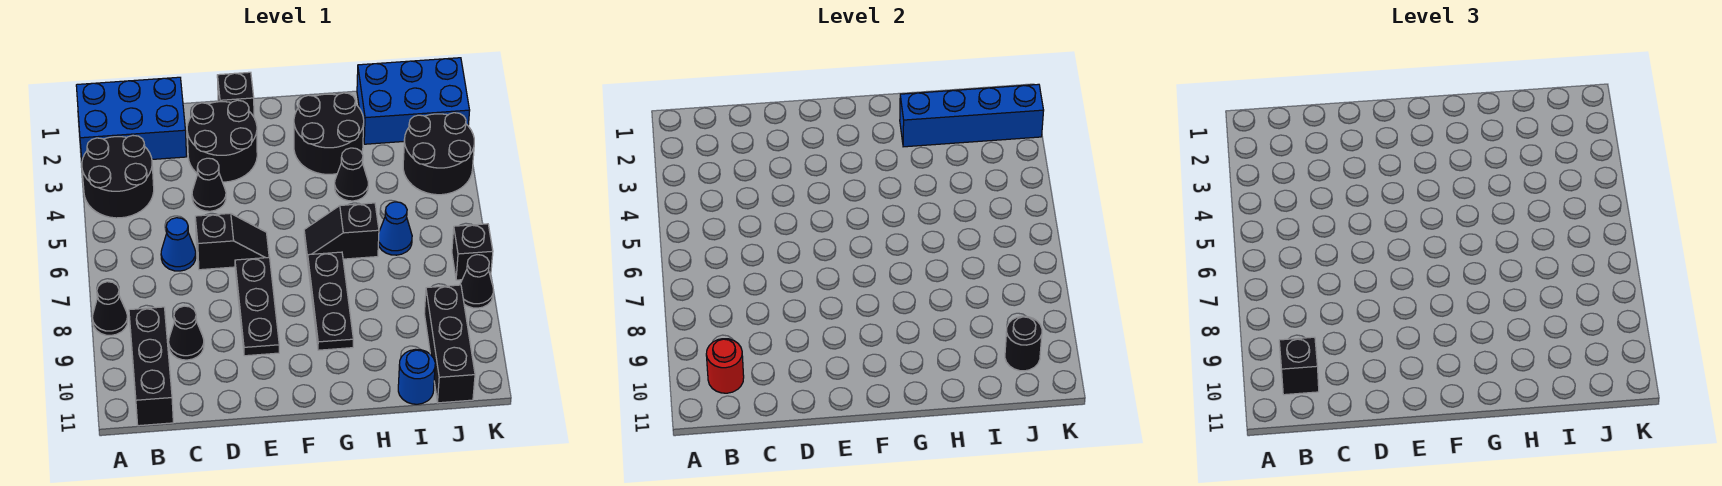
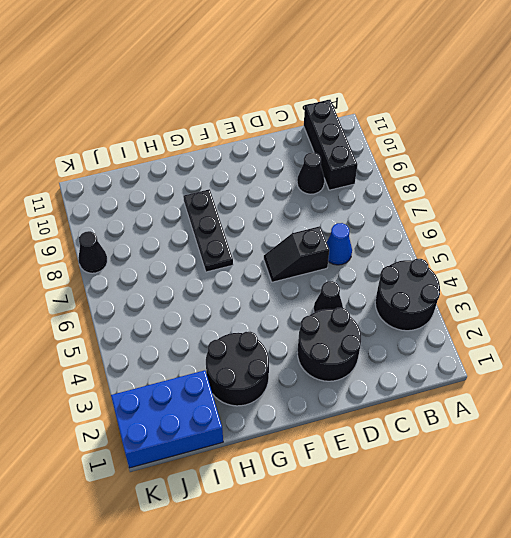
none -> blue 2x3 brick [76,77,187,160]
none -> black 1x1 cone [92,282,128,335]
none -> black 1x1 brick [217,72,254,117]

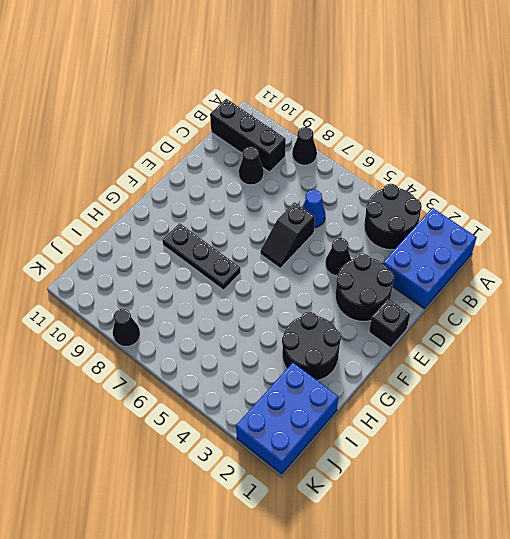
none -> black 1x3 plate [235,257,279,356]
none -> black 1x2 slope [304,203,379,261]
none -> black 1x1 cone [335,148,368,201]

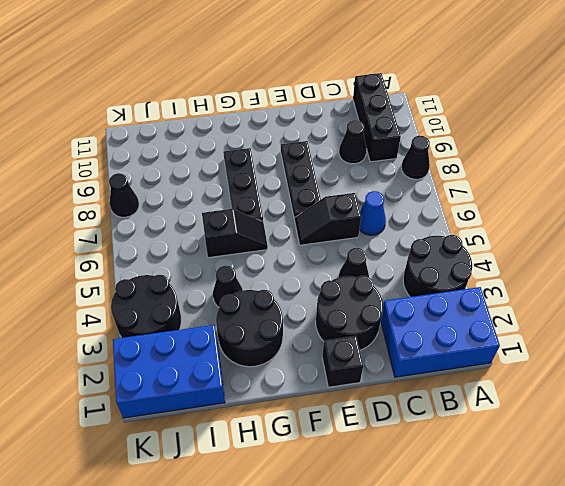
none -> blue 1x1 cone [378,202,412,255]
none -> blue 1x1 round brick [398,349,435,404]
none -> black 1x3 brick [424,285,475,403]

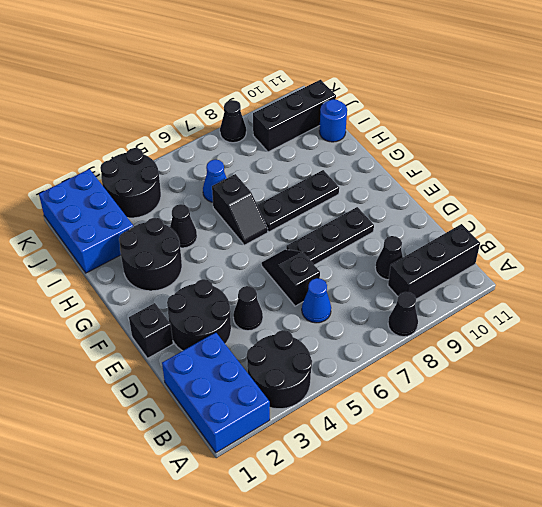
none -> black 1x1 brick [452,224,493,280]
none -> red 1x1 round brick [706,339,744,393]
none -> blue 1x4 brick [900,84,1044,147]

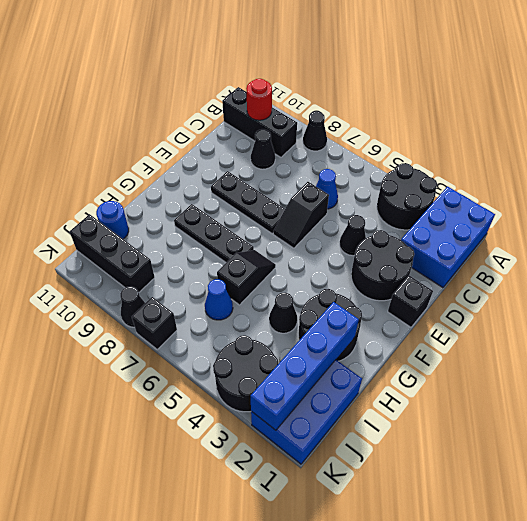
none -> black 1x1 round brick [1005,316,1042,371]
none -> black 1x1 brick [1279,337,1319,395]

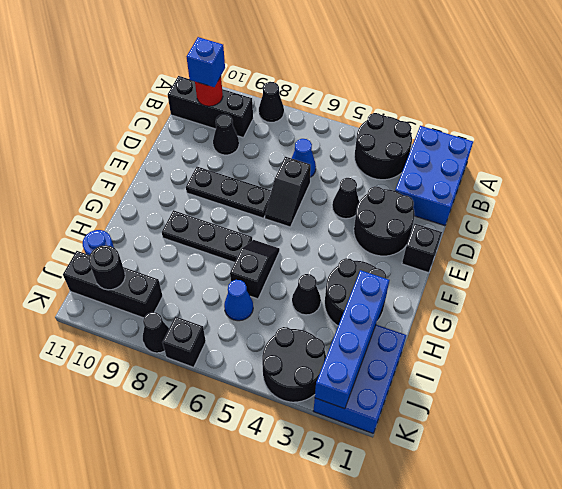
blue 1x1 brick [187,37,225,87] -> black 1x1 brick [1279,337,1319,395]

